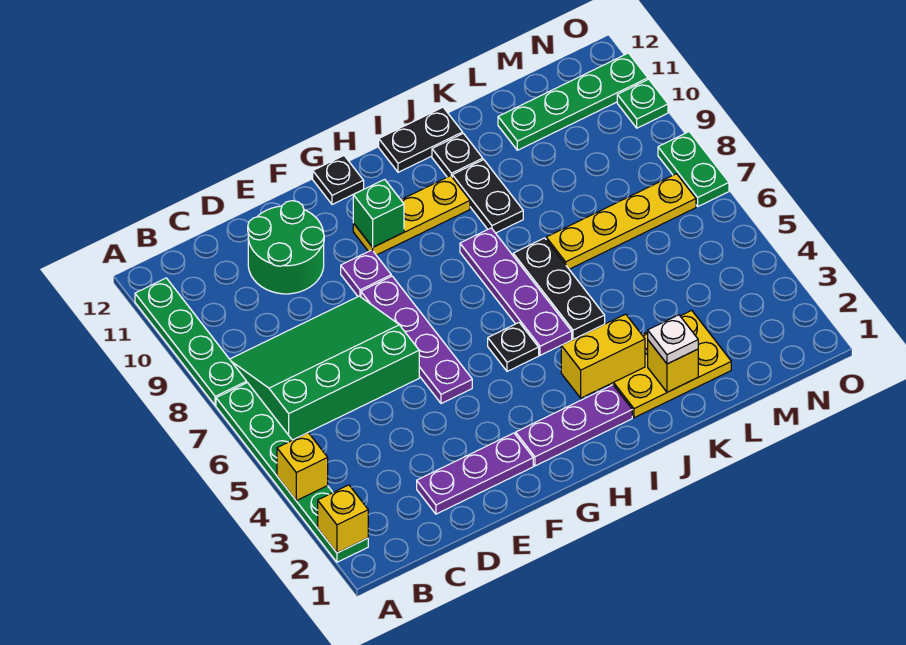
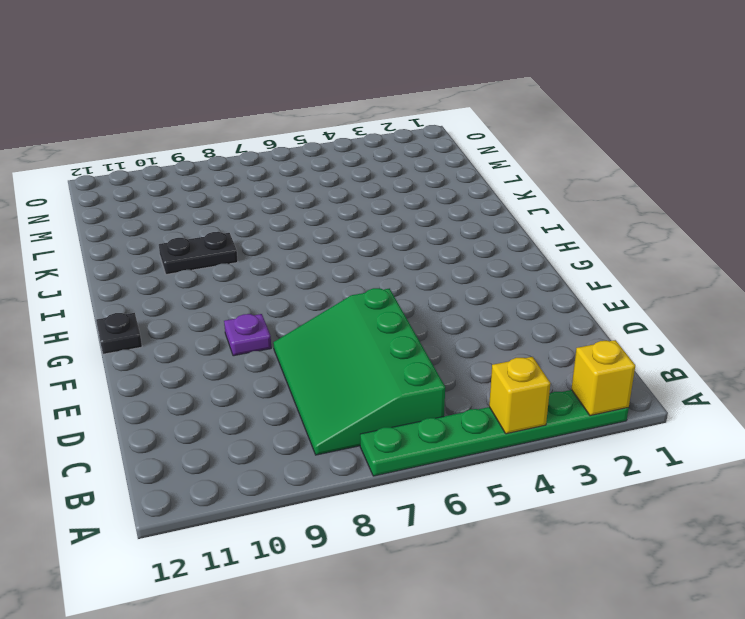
none -> green 1x4 plate [135,278,247,406]
none -> purple 1x3 plate [417,433,533,514]
none -> green 2x2 round brick [248,201,324,294]

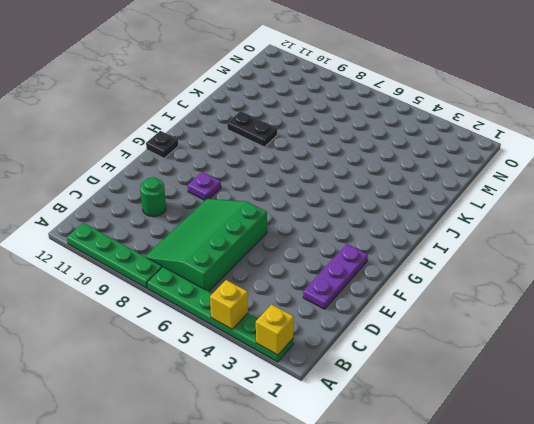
green 1x1 round brick [140,178,166,217] -> green 2x2 round brick [248,201,324,294]
none -> purple 1x4 plate [361,276,472,404]
none -> purple 1x3 plate [516,385,632,466]
none -> yellow 1x3 plate [353,176,470,255]

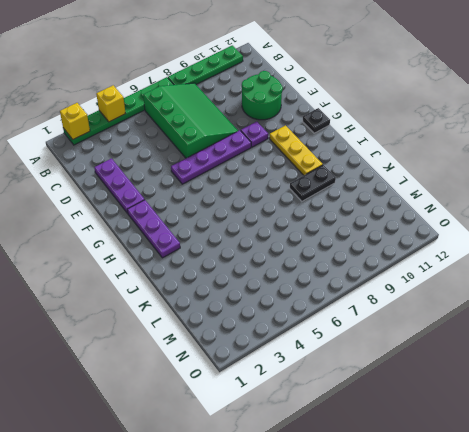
none -> black 1x1 plate [488,323,539,371]
none -> purple 1x4 plate [460,228,572,355]
none -> black 1x2 plate [379,107,463,172]

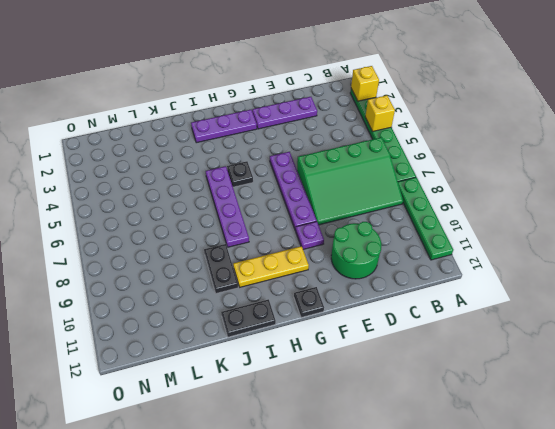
none -> yellow 2x3 plate [609,310,731,418]
none -> black 1x3 plate [513,238,605,339]
none -> black 1x1 plate [432,133,483,177]

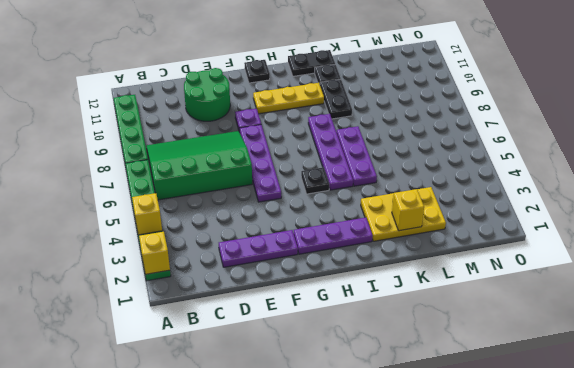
purple 1x3 plate [337,126,377,186] -> black 1x3 plate [513,238,605,339]
none -> yellow 1x4 plate [546,174,696,269]
none -> green 1x4 plate [498,53,648,150]
none -> green 1x2 plate [658,132,729,206]

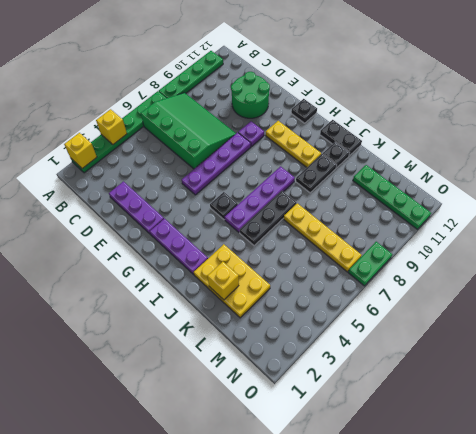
none -> green 1x1 plate [617,79,668,128]
none -> green 1x1 brick [353,179,404,247]
none -> yellow 1x2 brick [561,314,645,398]

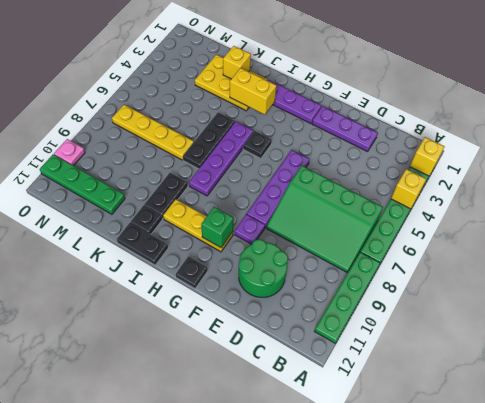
pink 1x1 plate [54,139,85,166] -> green 1x1 plate [617,79,668,128]
none -> green 1x2 plate [658,132,729,206]
none -> white 1x1 plate [648,315,698,364]

